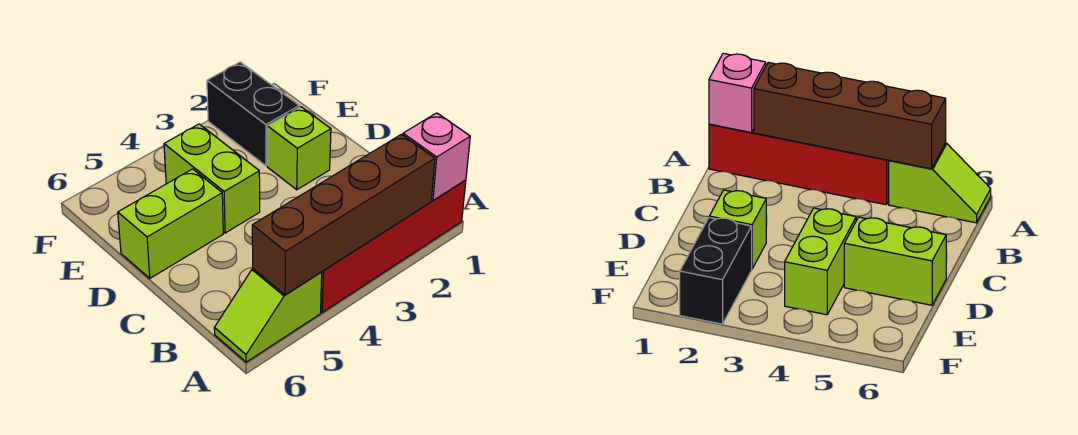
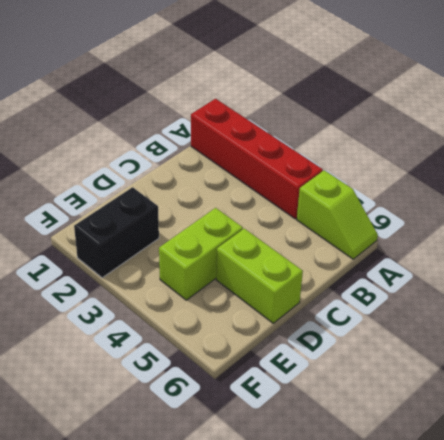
none -> lime 1x1 brick [267,107,331,190]
none -> pink 1x1 brick [403,113,470,200]

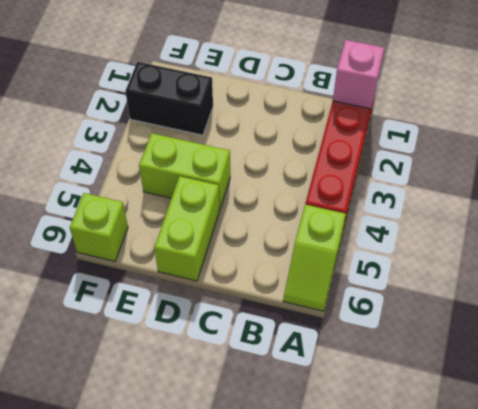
lime 1x1 brick [70,193,128,261] -> lime 1x1 brick moved to [267,107,331,190]
none -> brown 1x4 brick [252,134,435,295]

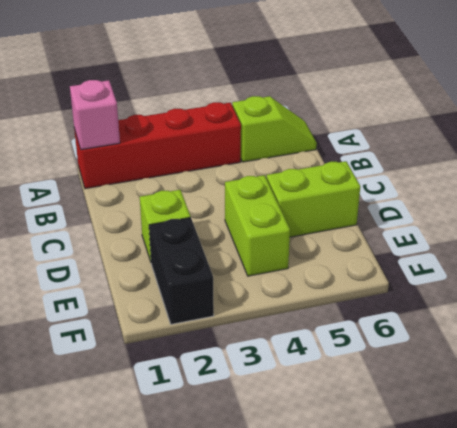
none -> brown 1x4 brick [252,134,435,295]

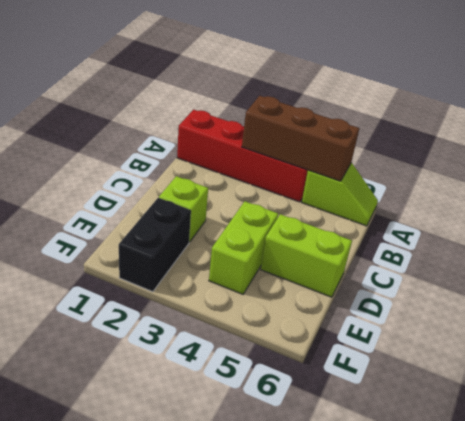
brown 1x3 brick [242,96,359,181] -> brown 1x4 brick [252,134,435,295]
none -> pink 1x1 brick [403,113,470,200]

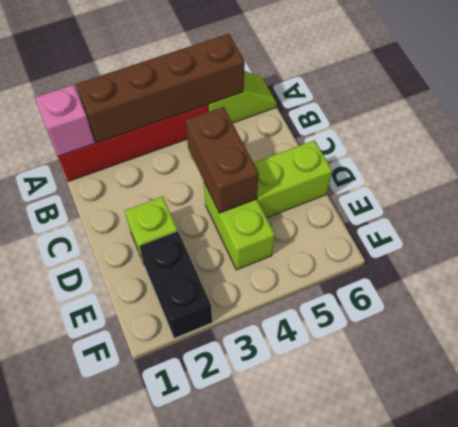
brown 1x2 brick [186,107,259,213] -> none

